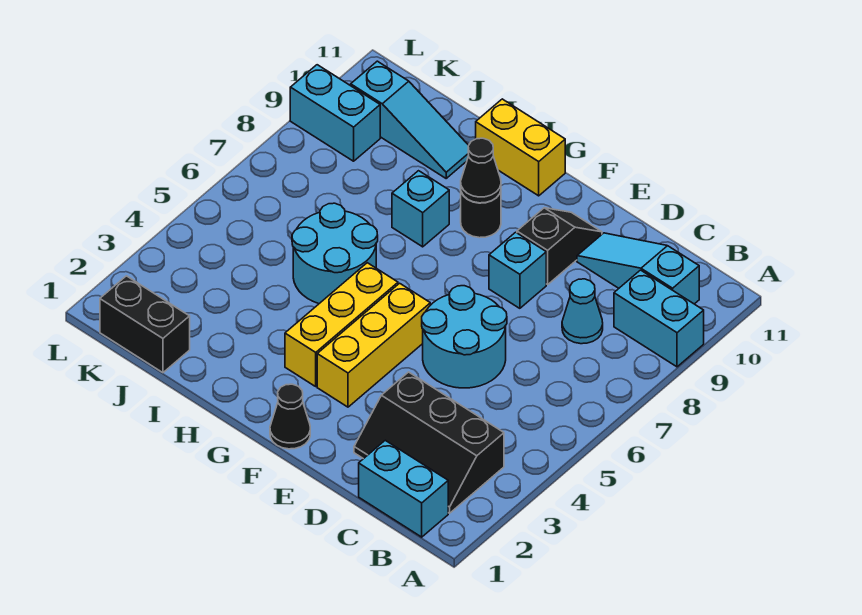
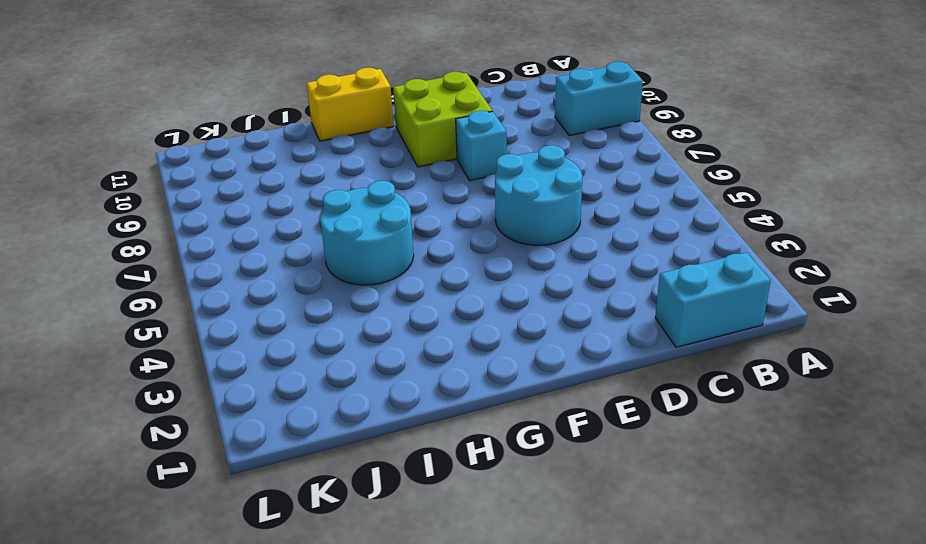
lime 2x2 brick [393,72,492,167] -> black 1x2 slope [517,208,602,284]
none -> black 2x3 slope [354,372,504,513]
none -> cyan 1x3 slope [577,233,699,304]
none -> cyan 1x1 cone [562,279,603,344]

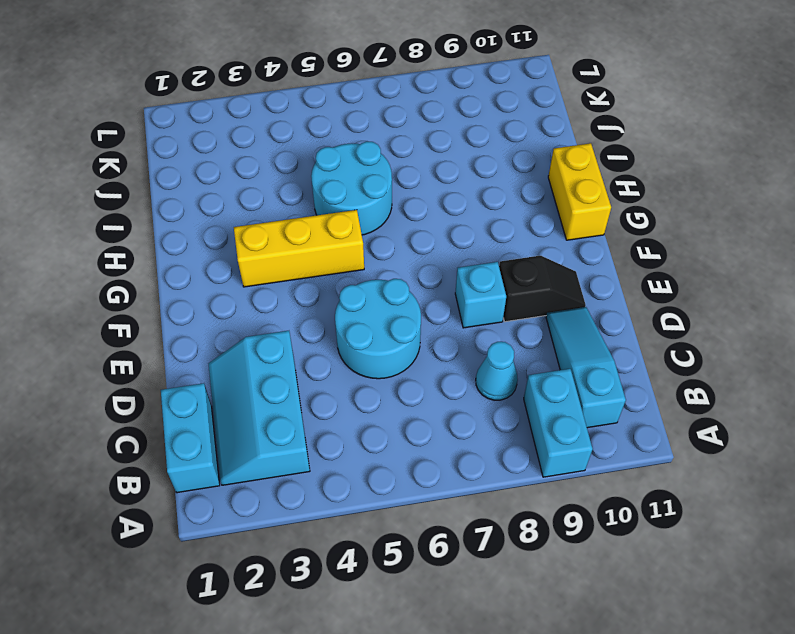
cyan 2x3 slope [208,331,310,485] -> black 2x3 slope [354,372,504,513]
none -> black 1x1 cone [270,384,310,449]
none -> yellow 1x3 brick [317,283,430,407]
none -> black 1x1 round brick [461,191,501,238]

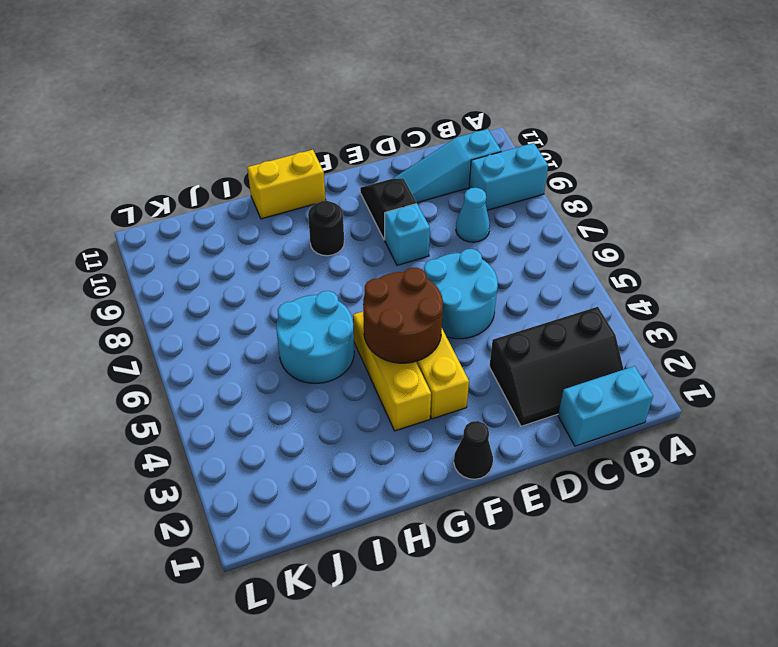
brown 2x2 round brick [363,267,443,363] -> none
none -> cyan 1x1 brick [392,171,449,247]
none -> cyan 1x3 slope [351,61,469,178]
none -> black 1x2 brick [100,276,190,373]

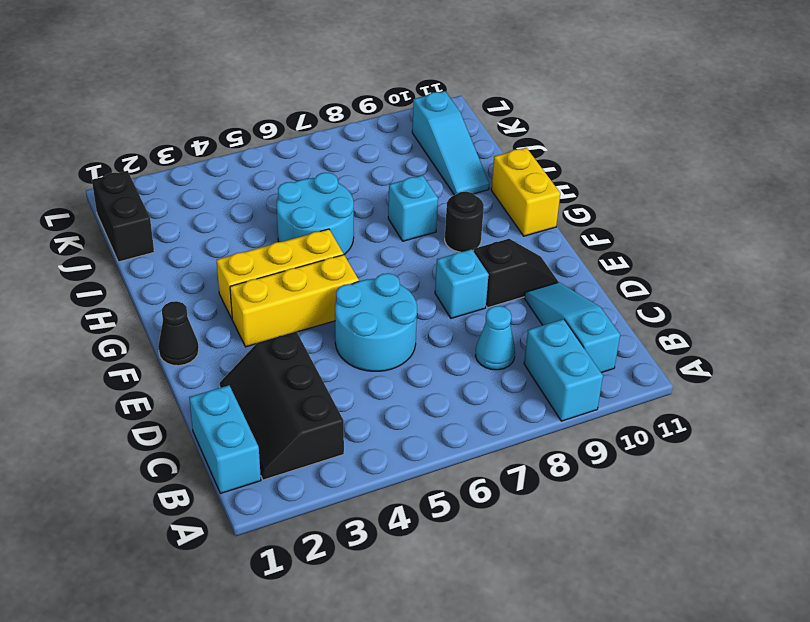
none -> cyan 1x2 brick [290,65,380,161]
none -> black 1x1 cone [461,138,501,203]

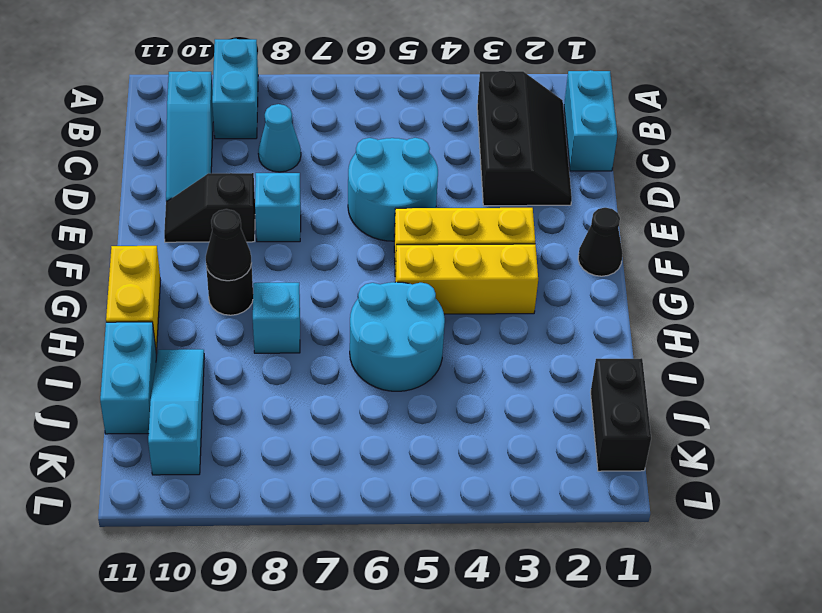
cyan 1x2 brick [100,322,156,434] -> cyan 1x2 brick moved to [290,65,380,161]

